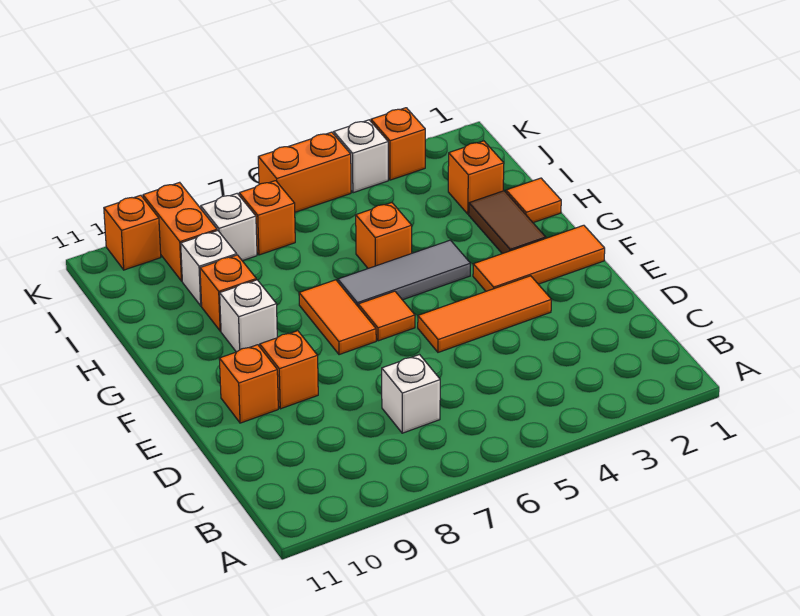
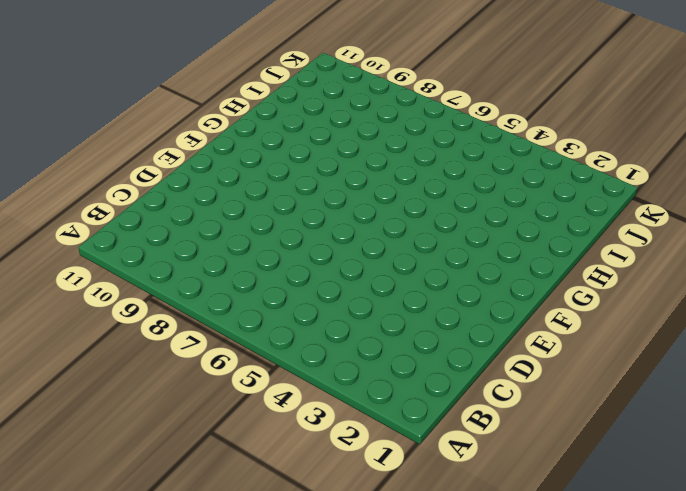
none -> white 1x1 brick [382,355,440,433]
none -> orange 1x3 tile [418,276,552,352]
none -> orange 1x1 brick [260,331,318,409]

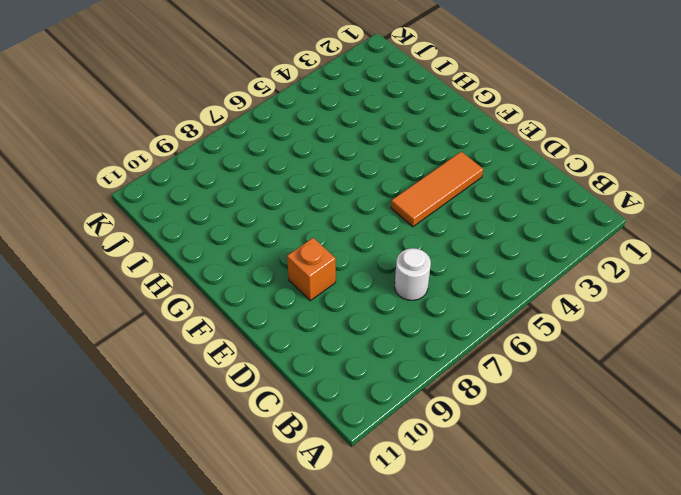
white 1x1 round brick [395,248,431,300] -> white 1x1 brick [382,355,440,433]
none -> orange 1x1 brick [219,345,278,423]
none -> orange 1x3 tile [473,225,605,291]
none -> orange 1x1 tile [358,291,415,341]

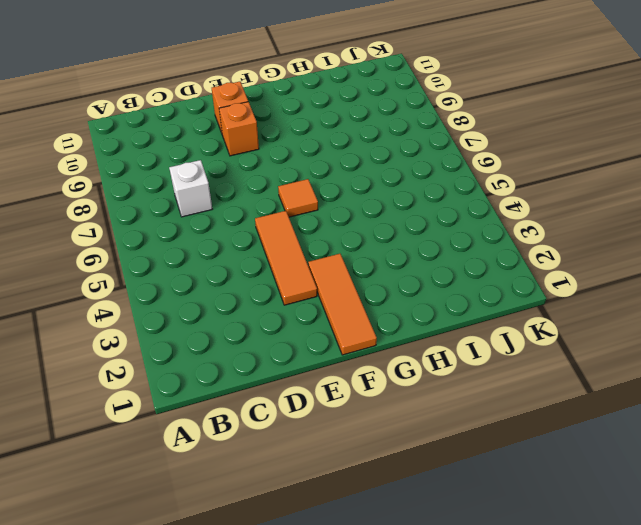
none -> orange 1x2 tile [299,280,376,355]
none -> brown 1x2 tile [469,191,546,254]
none -> grey 1x3 tile [338,240,470,306]

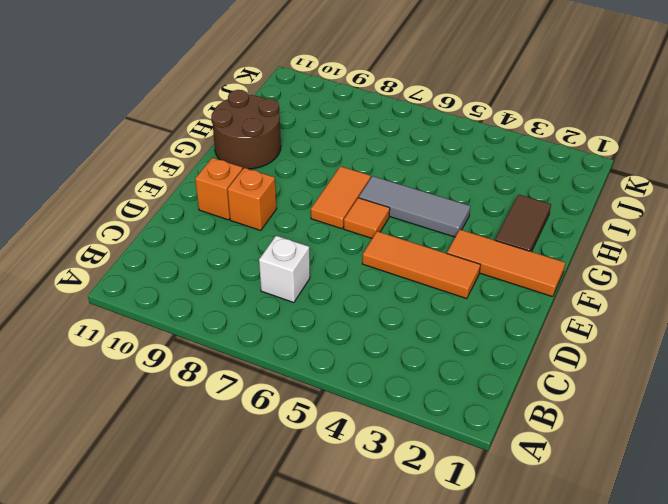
brown 2x2 round brick [211,90,281,169] -> none
none -> white 1x1 brick [220,280,277,352]
none -> orange 1x1 tile [506,178,561,223]
none -> orange 1x1 brick [356,203,412,268]

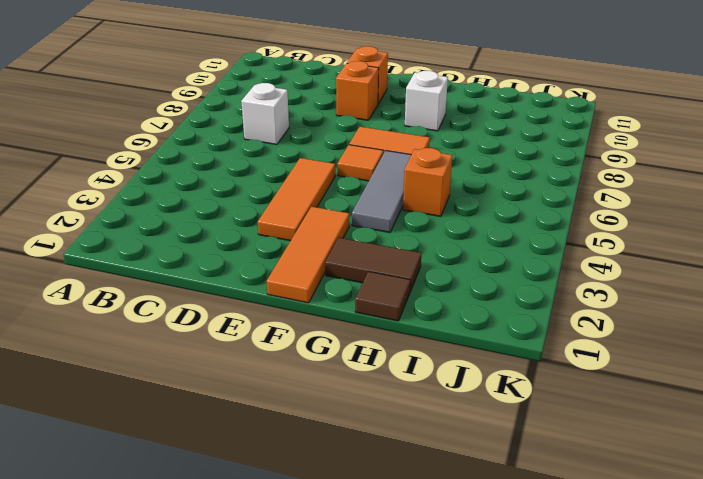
brown 1x1 tile [355,272,410,321] -> orange 1x1 tile [506,178,561,223]
none -> orange 1x1 brick [200,255,256,331]
none -> orange 1x1 brick [448,141,504,214]
none -> white 1x1 brick [181,231,237,306]

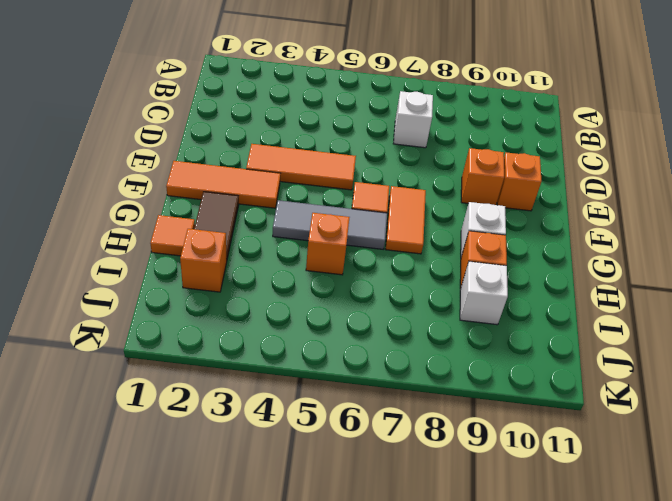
none -> orange 1x1 brick [239,181,295,255]
none -> white 1x1 brick [201,193,257,261]
none -> orange 1x2 brick [143,182,217,281]

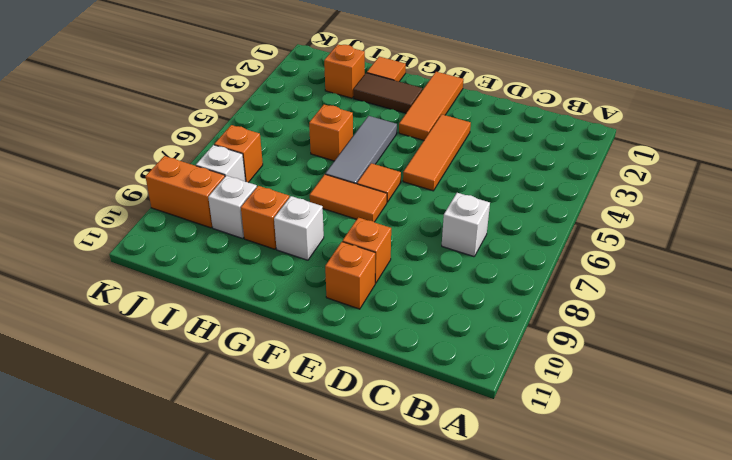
none -> orange 1x1 brick [371,108,425,180]
none -> white 1x1 brick [334,120,388,193]
none -> orange 1x2 brick [258,132,351,212]

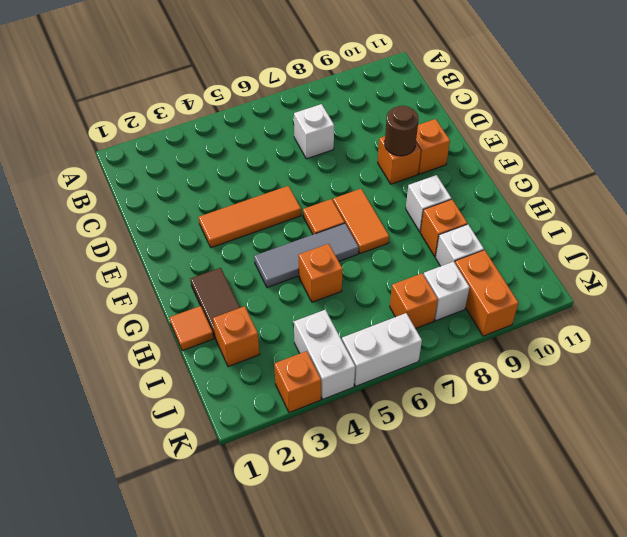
brown 1x1 round brick [385,106,418,156] -> none
white 1x2 brick [294,310,355,399] -> white 1x1 brick [334,120,388,193]
white 1x2 brick [342,313,422,386] -> orange 1x2 brick [258,132,351,212]
none -> orange 1x3 tile [473,225,605,291]
none -> orange 1x1 brick [104,195,161,270]

